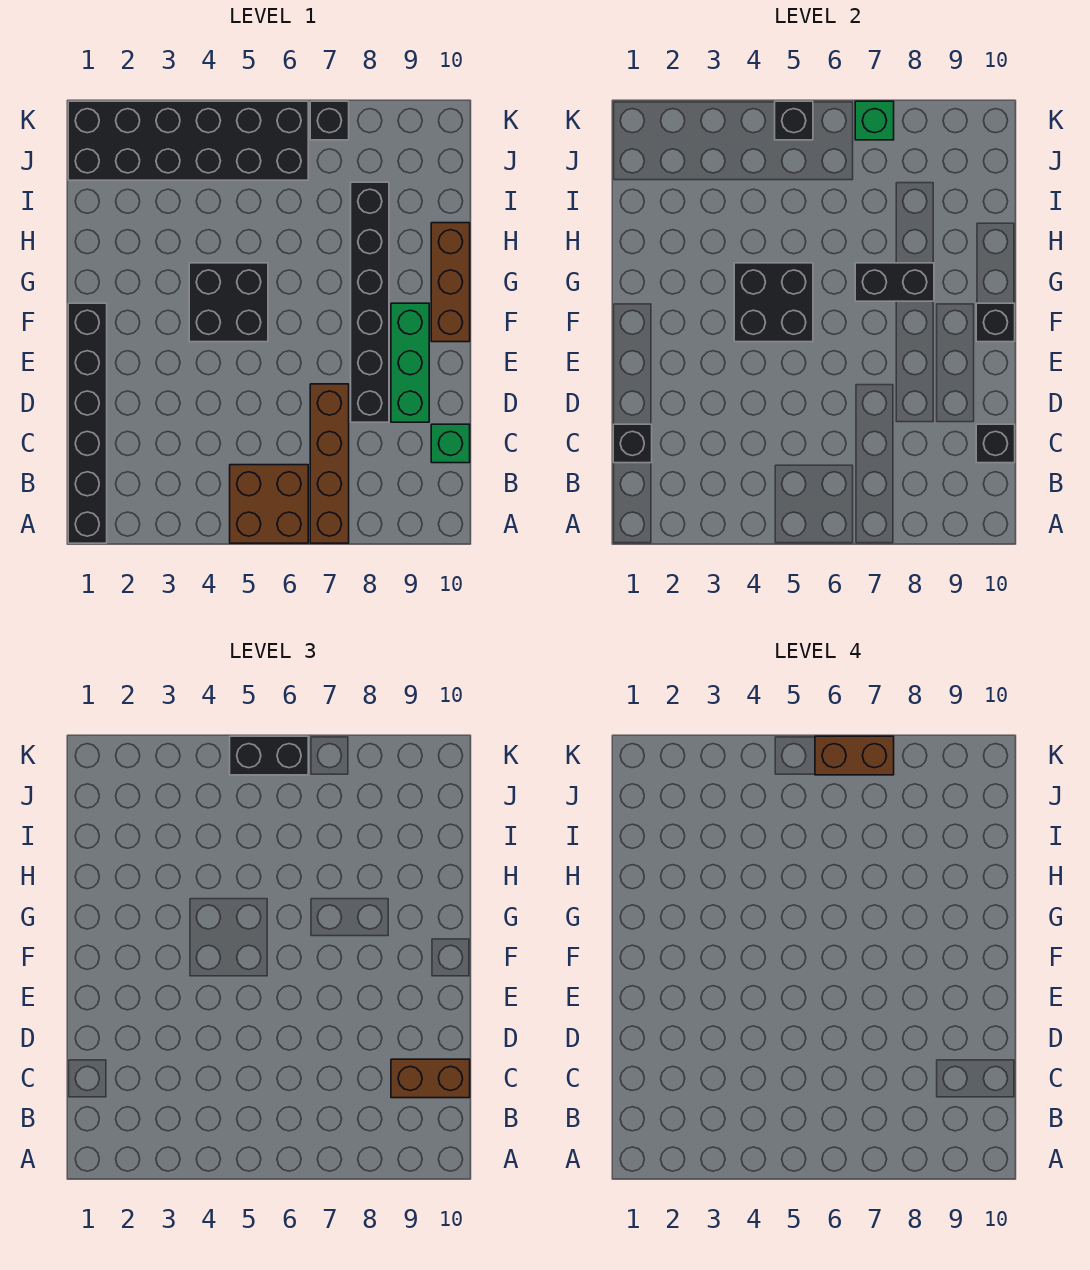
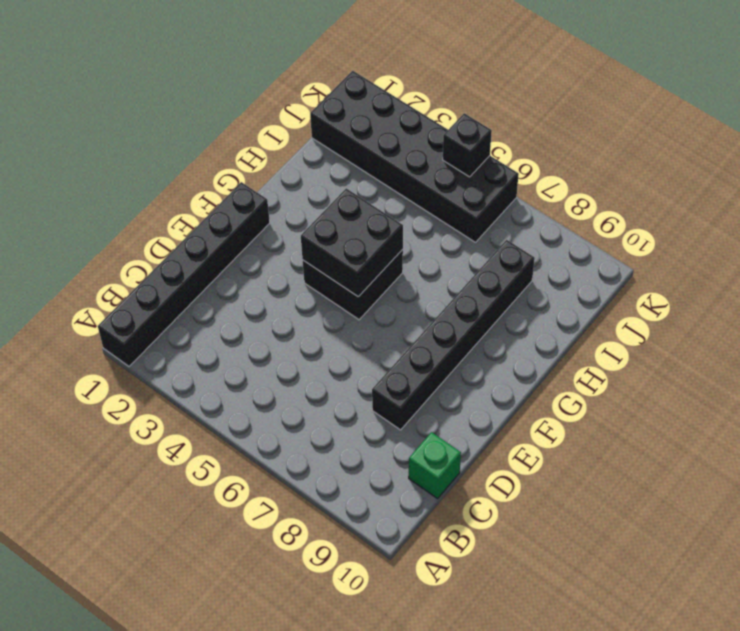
none -> brown 2x2 brick [230,465,308,543]
none -> brown 1x4 brick [310,384,349,543]
none -> green 1x3 brick [391,303,429,422]

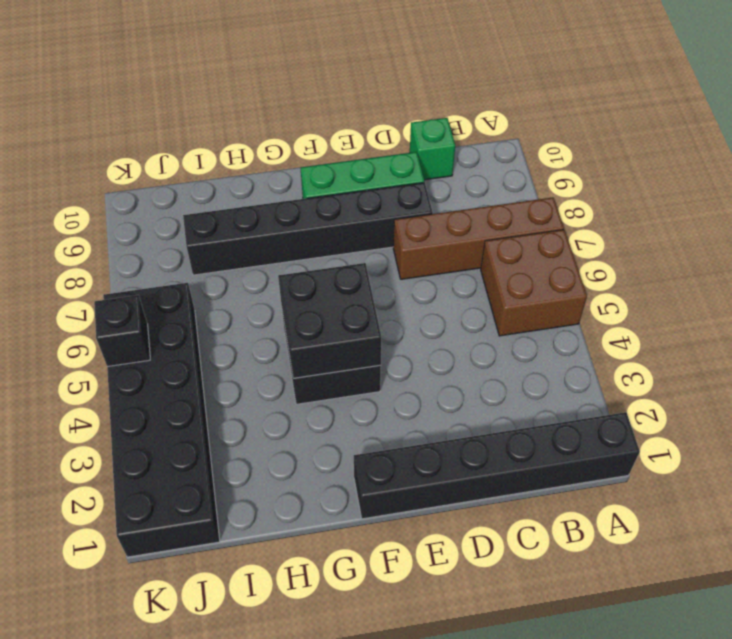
none -> brown 1x3 brick [431,223,470,342]
none -> black 1x1 brick [310,101,349,140]
none -> black 1x1 brick [613,424,652,463]

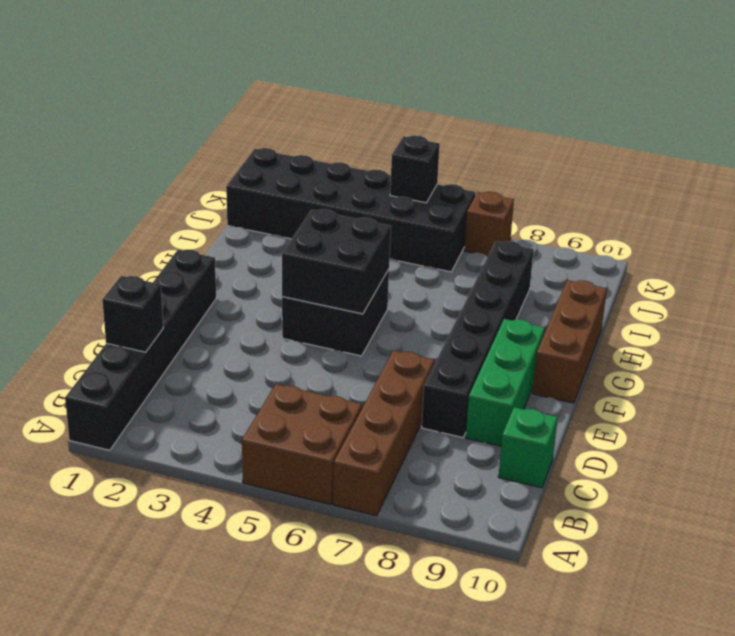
brown 1x1 brick [464,192,514,256] -> black 1x1 brick [310,101,349,140]
none -> black 1x1 brick [976,424,1015,463]
none -> black 1x1 brick [976,303,1015,342]
none -> black 1x2 brick [855,263,934,301]

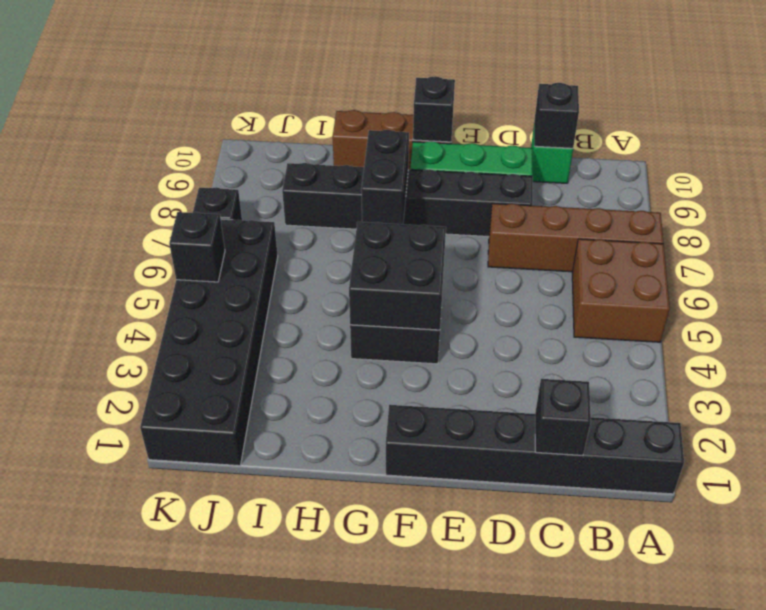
none -> green 1x1 brick [855,101,894,140]
none -> brown 1x2 brick [391,1059,470,1098]
none -> black 1x2 brick [230,736,308,775]

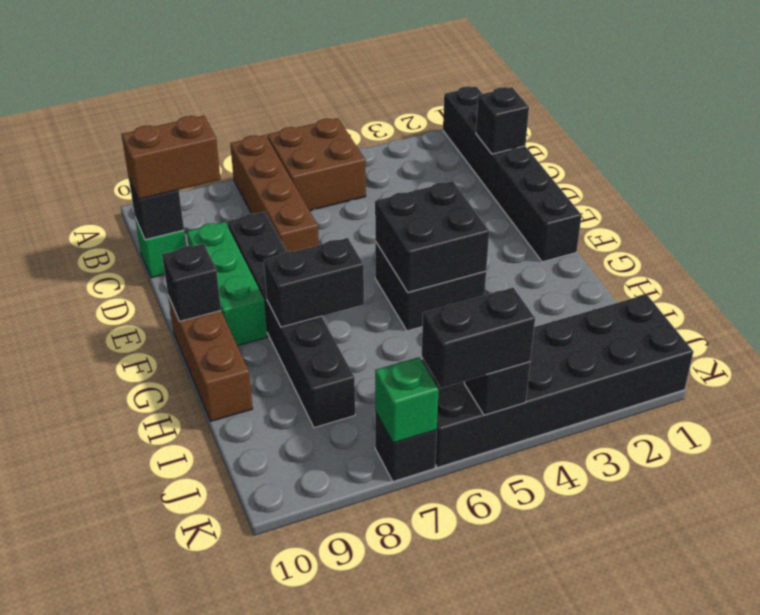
none -> brown 1x2 brick [815,736,894,775]

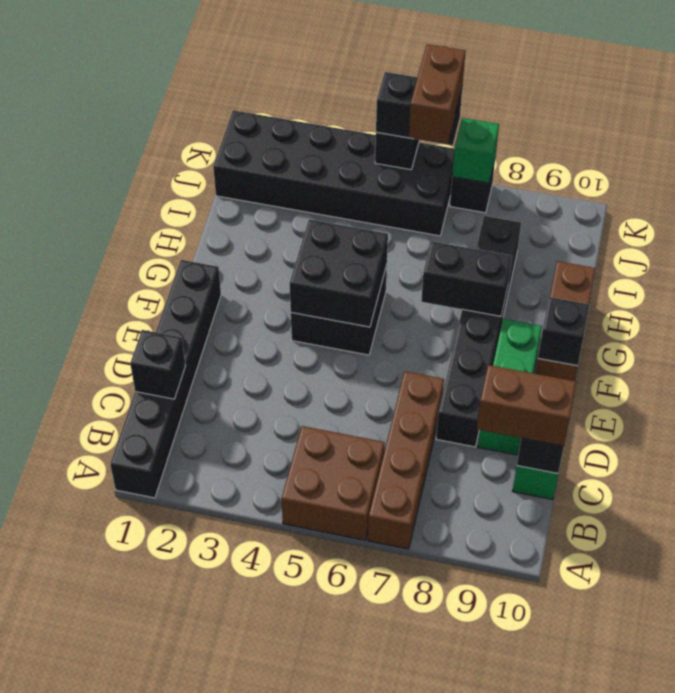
brown 1x2 brick [409,44,465,144] -> brown 1x2 brick turned to [815,736,894,775]

